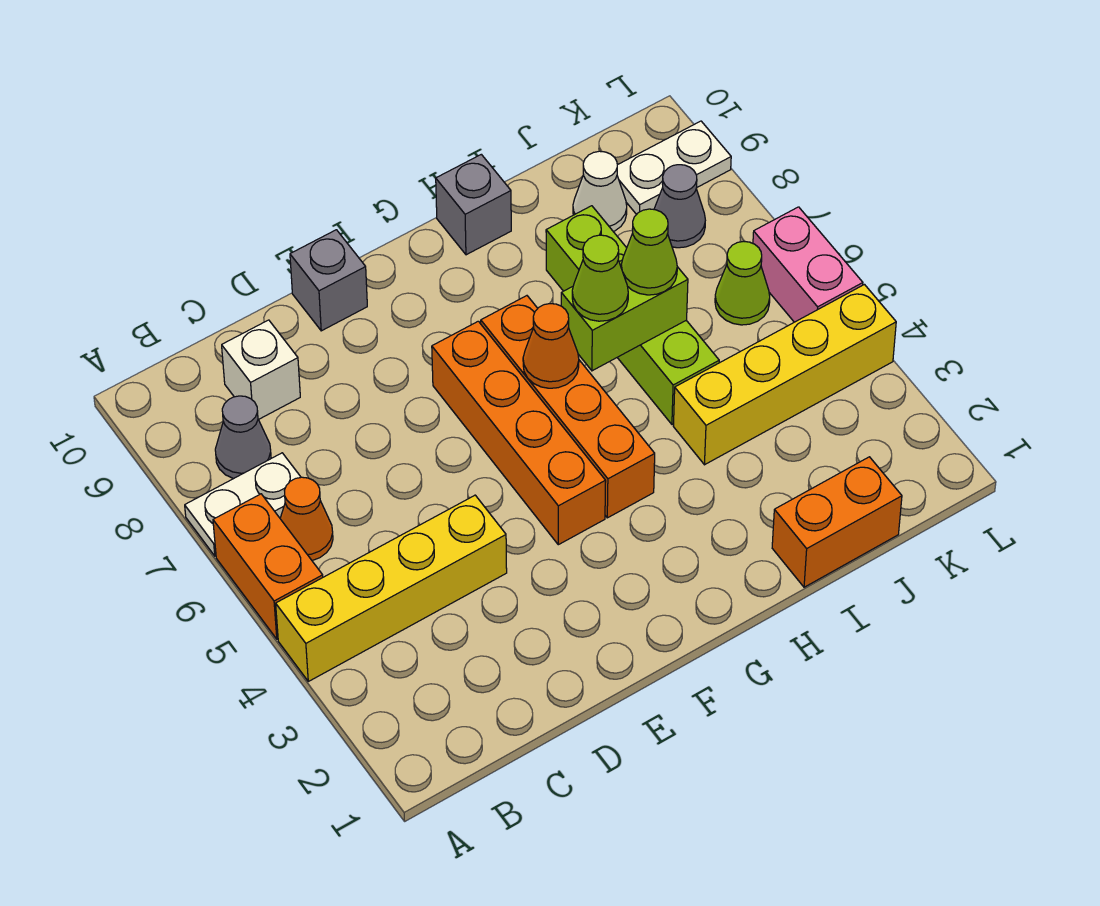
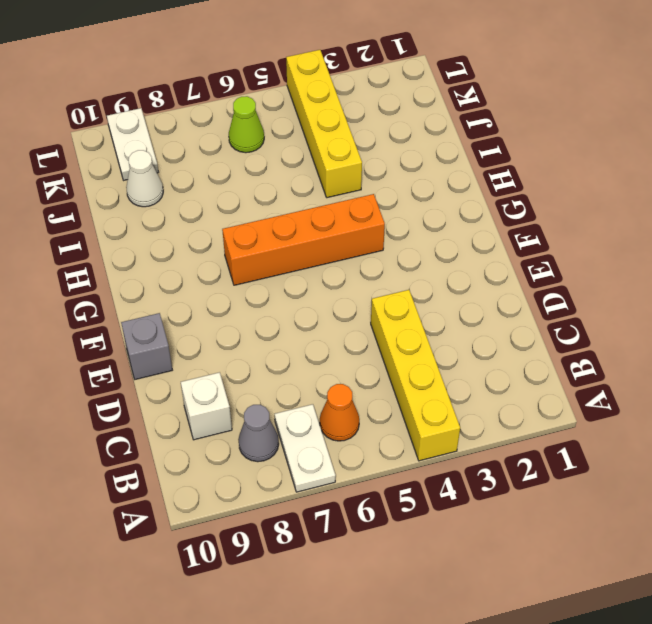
none -> orange 1x2 brick [213,494,323,639]
none -> orange 1x4 brick [432,321,606,545]
none -> grey 1x1 brick [436,154,511,255]

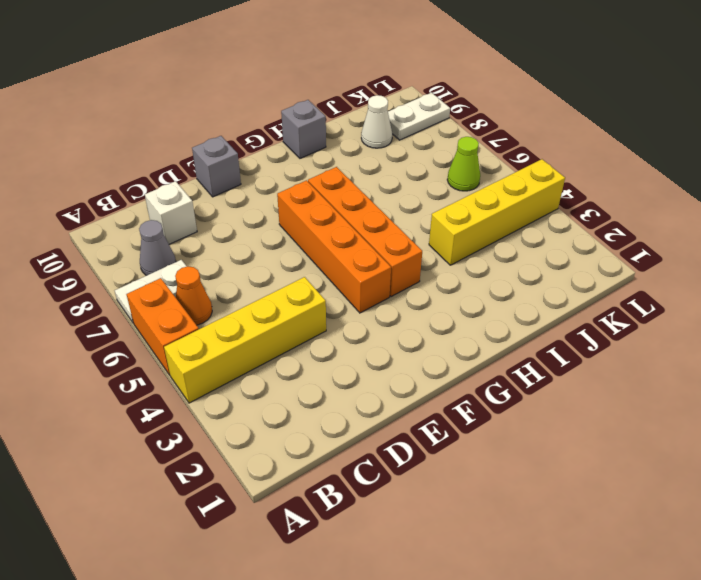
none -> orange 1x2 brick [772,457,902,587]
none -> lime 1x4 brick [546,206,719,424]
none -> grey 1x1 cone [654,165,705,248]

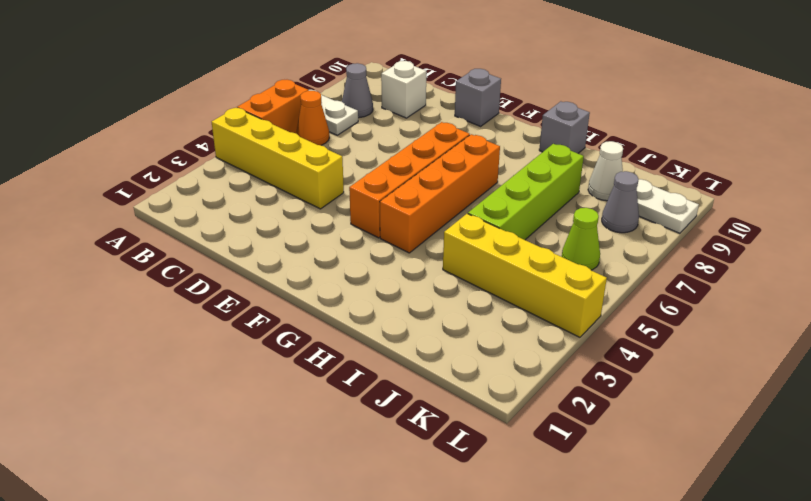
none -> orange 1x2 brick [772,457,902,587]
none -> pink 1x2 brick [753,207,863,322]
none -> orange 1x1 cone [523,304,579,388]

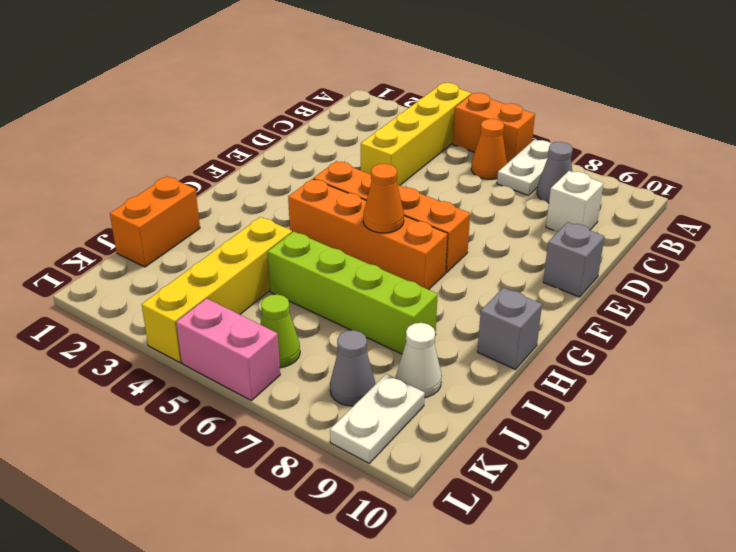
none -> lime 1x2 brick [561,260,688,371]
none -> lime 1x1 cone [572,235,628,321]
none -> lime 1x1 cone [621,209,677,295]

